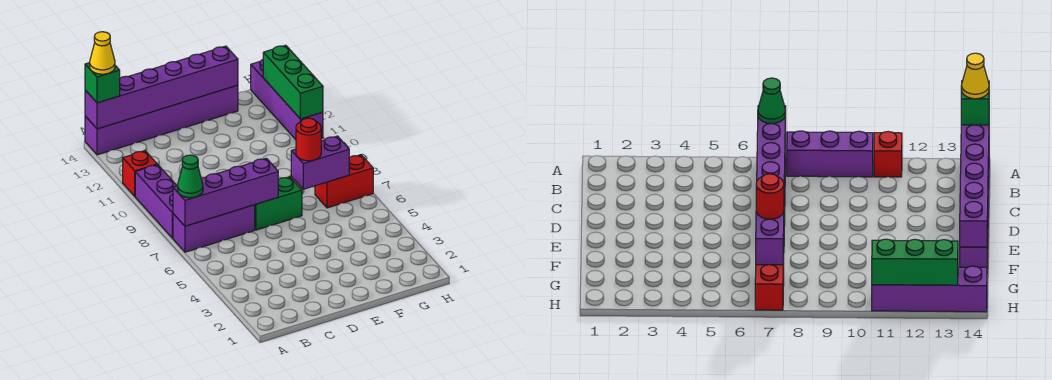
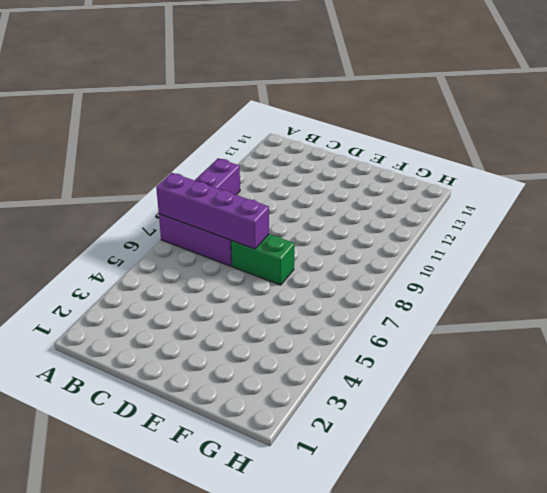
none -> red 1x1 brick [123,151,157,196]
none -> purple 1x6 brick [85,85,238,155]
none -> red 1x2 brick [315,155,373,208]

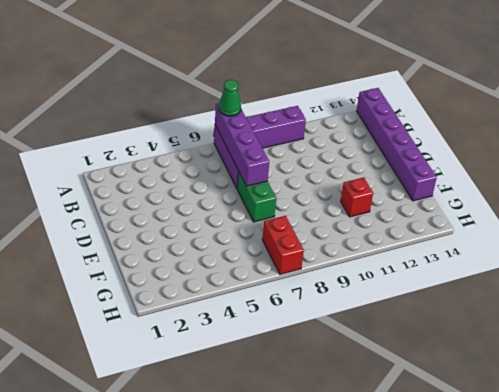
red 1x1 brick [341,177,373,217] -> red 1x1 brick moved to [123,151,157,196]
none -> purple 1x4 brick [251,60,323,140]
none -> purple 1x6 brick [85,46,238,129]
none -> purple 1x2 brick [291,136,349,189]

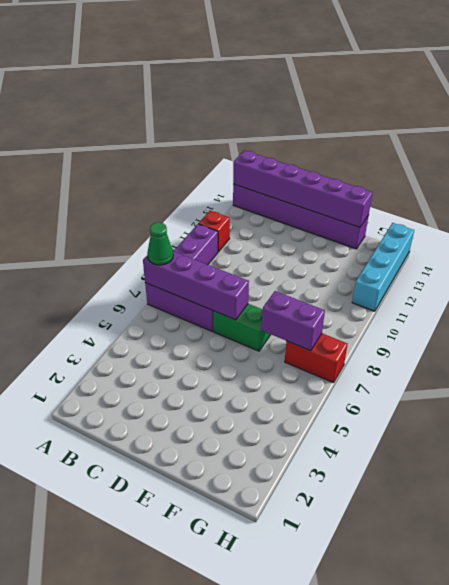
cyan 1x4 brick [352,223,414,311] -> purple 1x4 brick [251,60,323,140]
none -> green 1x3 brick [263,45,323,119]
none -> green 1x1 brick [85,63,120,103]
none -> red 1x1 round brick [296,118,321,161]

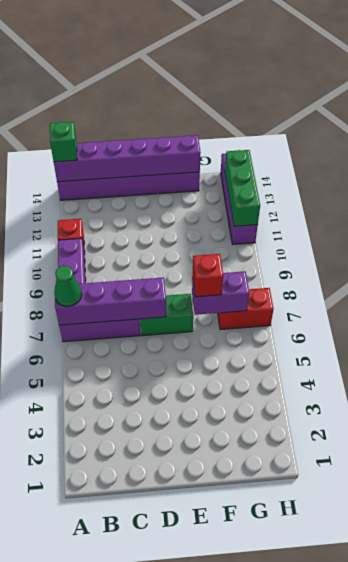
red 1x1 brick [193,254,223,297] -> red 1x1 round brick [296,118,321,161]
none -> yellow 1x1 cone [90,32,115,74]

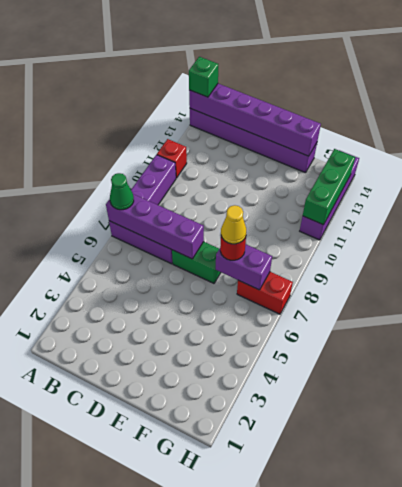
yellow 1x1 cone [221,205,246,244] -> yellow 1x1 cone moved to [90,32,115,74]

